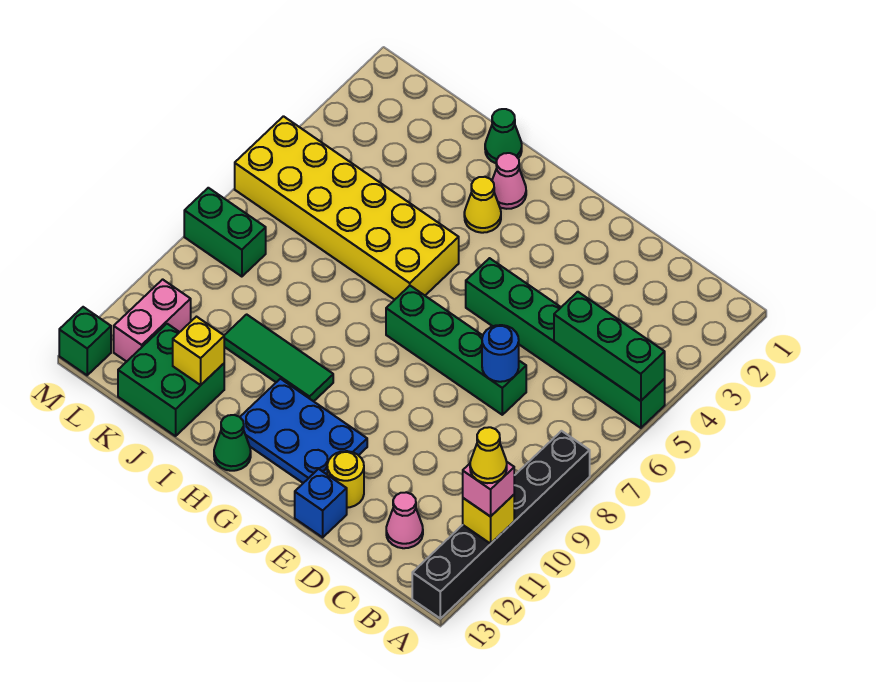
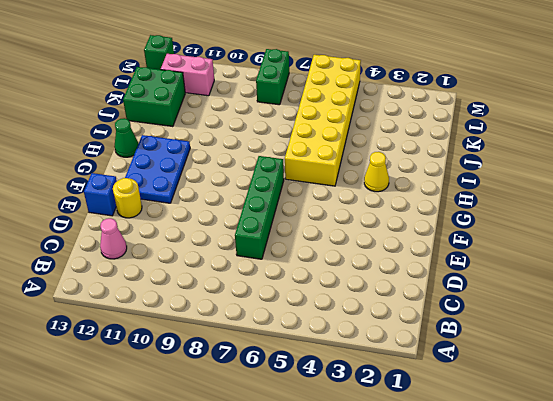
none -> green 1x6 brick [466,258,665,428]
none -> black 1x6 brick [412,431,590,618]
none -> pink 1x1 cone [492,153,526,209]

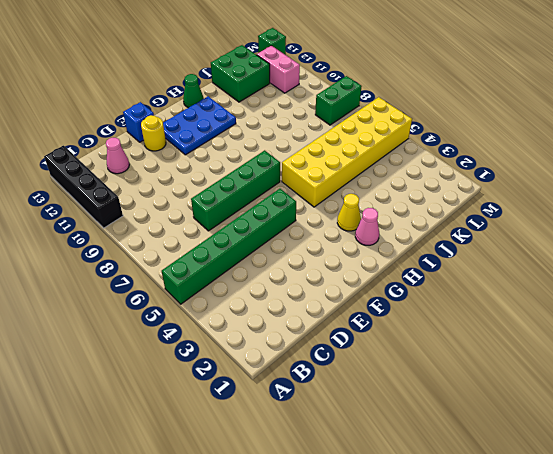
black 1x4 brick [44,146,123,228] -> black 1x6 brick [412,431,590,618]
none -> green 1x3 tile [224,314,333,401]
none -> green 1x1 cone [485,109,522,163]
none -> green 1x3 brick [554,292,665,401]

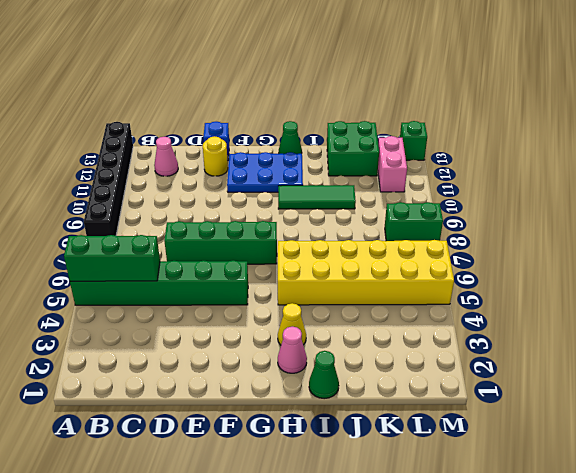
none -> yellow 1x1 brick [463,495,514,544]
none -> blue 1x1 round brick [482,325,519,382]
none -> yellow 1x1 brick [173,317,224,385]

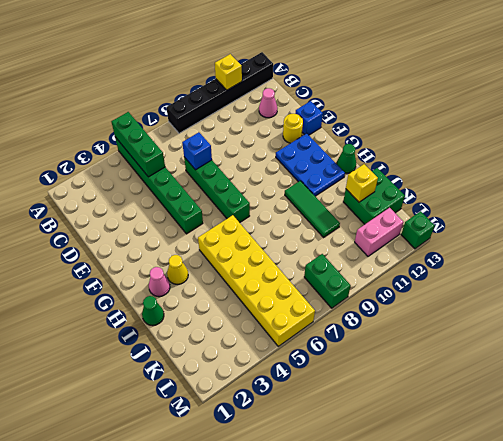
blue 1x1 brick [182,132,212,170] -> blue 1x1 round brick [482,325,519,382]
none -> pink 1x1 brick [463,462,514,517]
none -> yellow 1x1 cone [470,427,507,483]

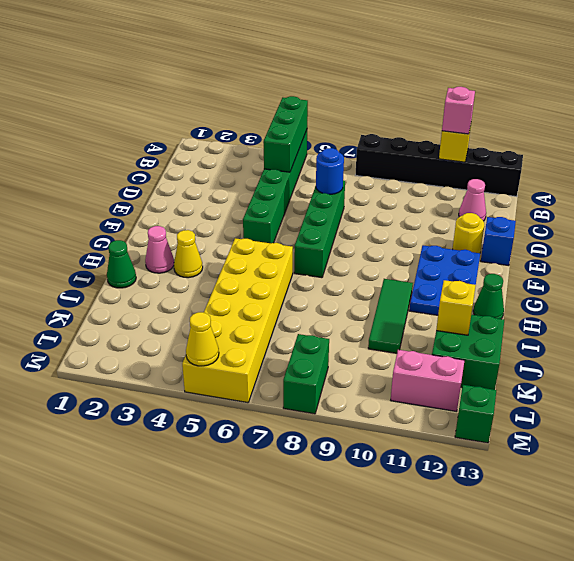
yellow 1x1 cone [186,312,219,366] -> yellow 1x1 cone moved to [470,427,507,483]

